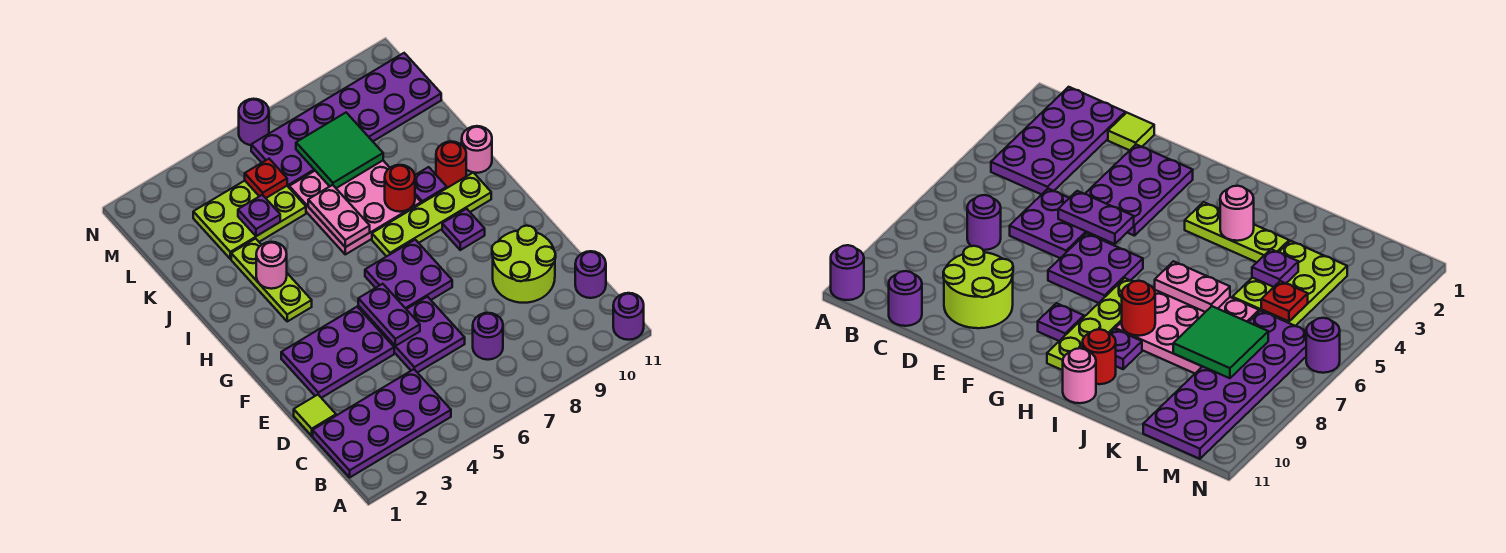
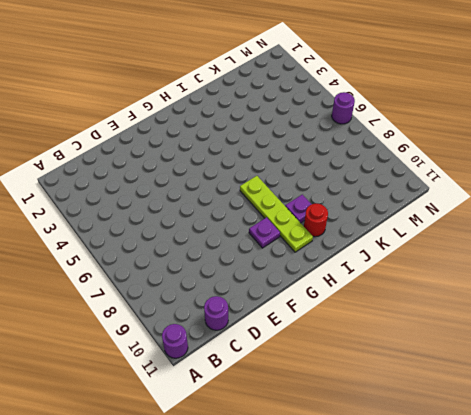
none -> purple 2x4 plate [313,369,451,477]
none -> purple 1x1 round brick [473,313,503,360]
none -> lime 1x1 tile [294,395,336,436]

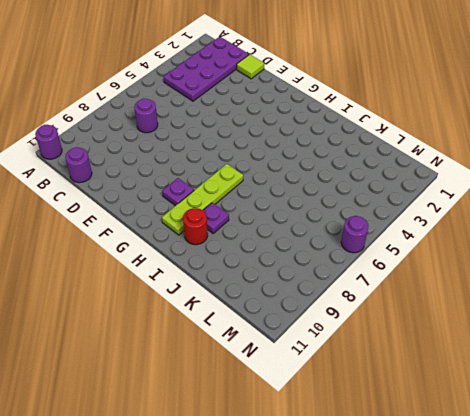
none -> purple 2x2 plate [377,297,465,373]
none -> lime 2x2 round brick [492,226,556,303]
none -> purple 2x3 plate [281,307,394,398]

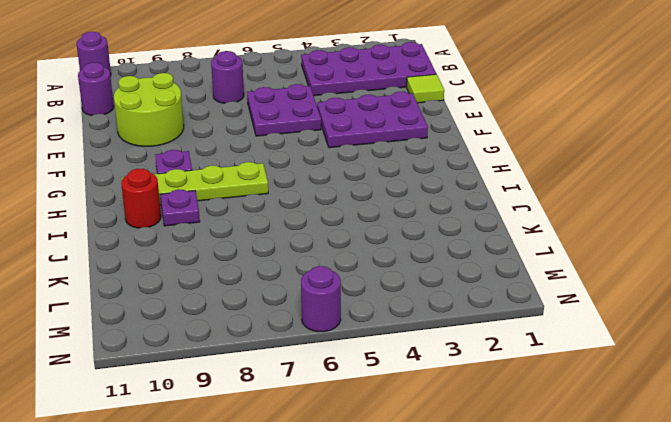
none -> purple 2x2 plate [365,240,452,309]
none -> lime 1x3 plate [231,239,312,321]
none -> pink 3x3 plate [289,161,421,254]

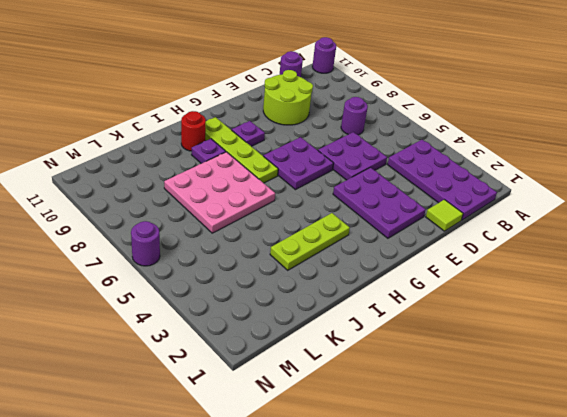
none -> pink 1x1 round brick [462,126,492,173]
none -> lime 2x3 plate [193,181,306,259]
none -> purple 2x6 plate [251,53,441,187]

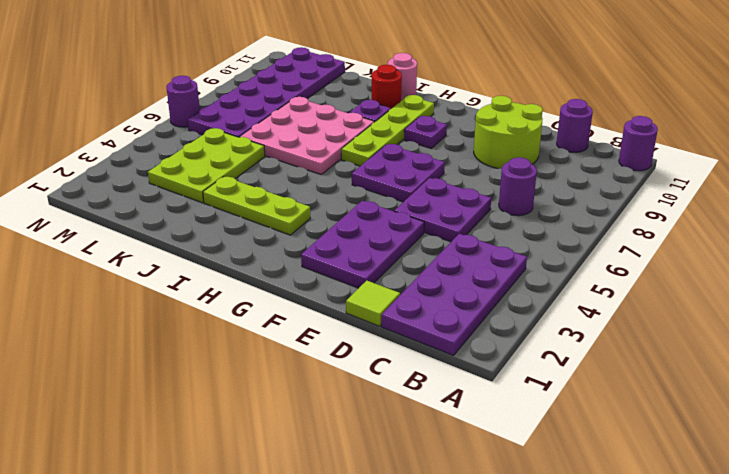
none -> purple 1x2 plate [358,284,420,346]
none -> pink 1x1 round brick [256,242,287,289]
none -> pink 1x2 plate [308,185,370,247]

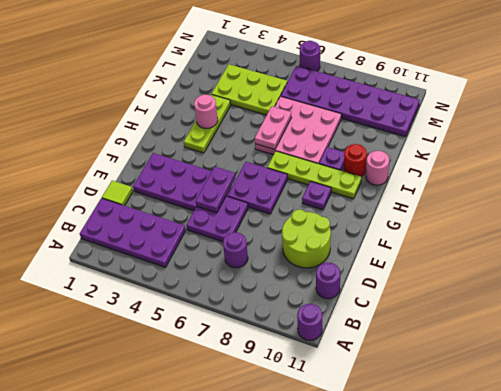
none -> red 1x1 round brick [385,165,415,212]
none -> purple 1x1 plate [238,195,280,236]
none -> green 2x2 tile [296,113,383,188]

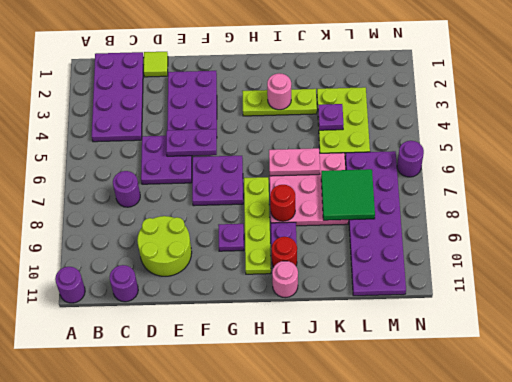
none -> red 1x1 plate [245,159,287,198]

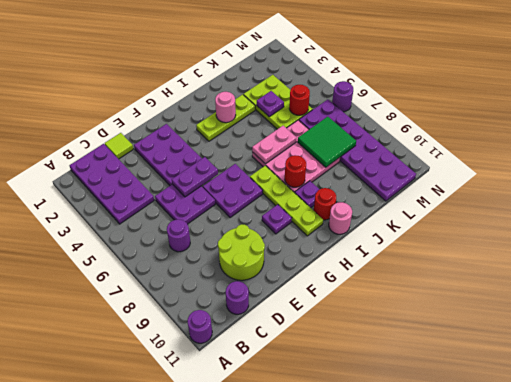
red 1x1 round brick [289,85,310,115] -> red 1x1 plate [245,159,287,198]

